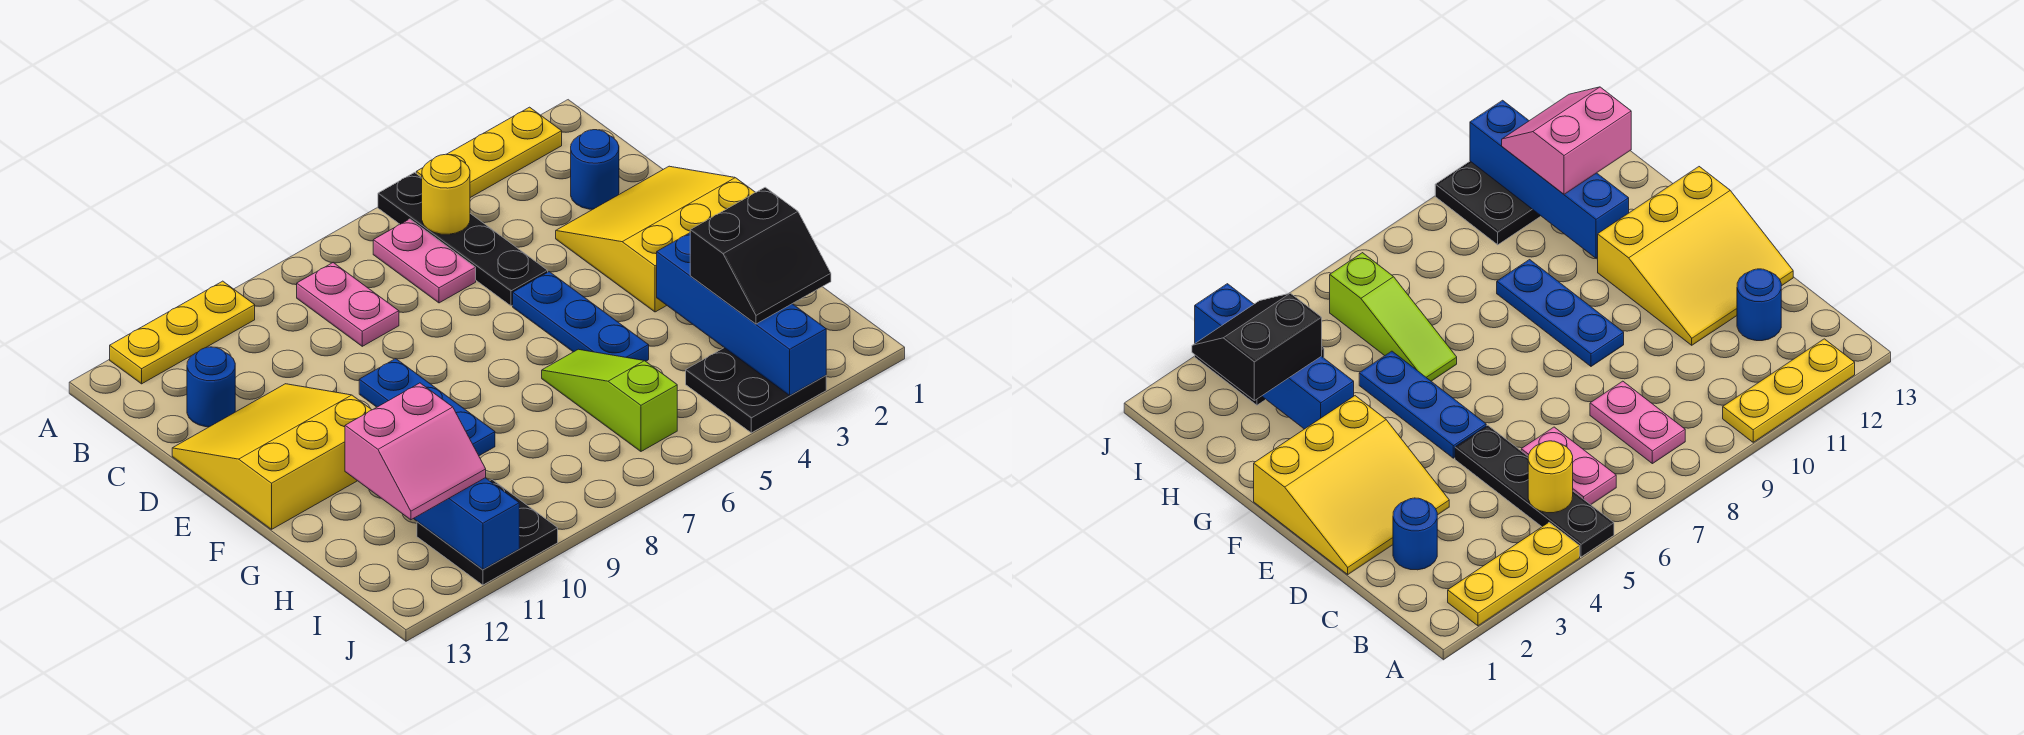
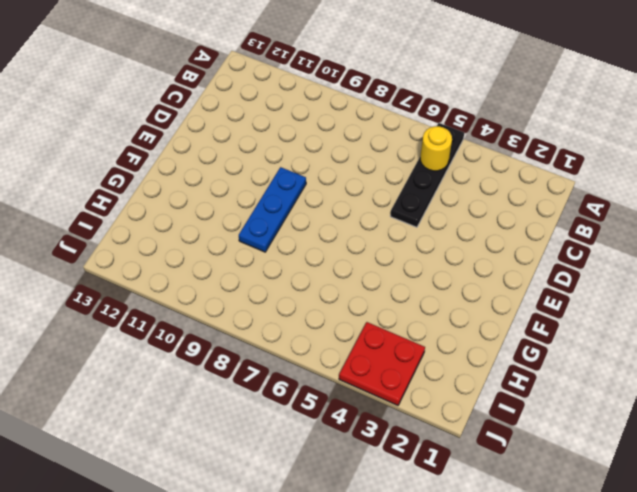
red 2x2 plate [339,322,425,405] -> black 2x2 plate [686,348,826,433]
none -> yellow 1x3 plate [416,107,562,198]
none -> yellow 1x3 plate [110,281,255,384]
none -> pink 1x2 plate [373,219,476,303]

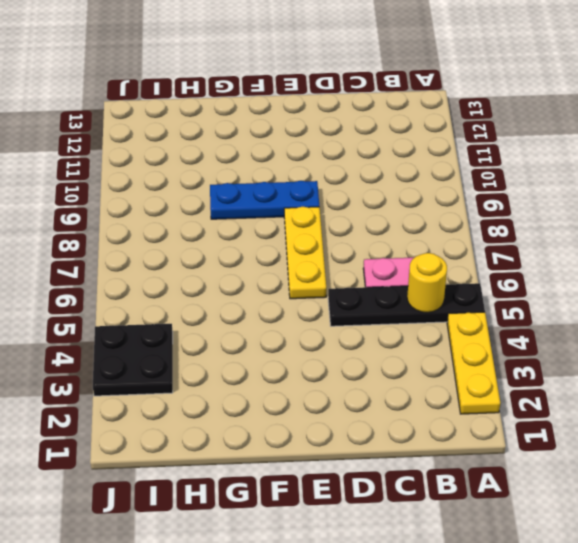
yellow 1x3 plate [284,207,326,299] -> yellow 1x3 plate moved to [110,281,255,384]
none -> pink 1x2 plate [297,263,399,346]
none -> blue 1x1 round brick [571,130,619,209]
none -> blue 1x1 round brick [187,347,235,427]

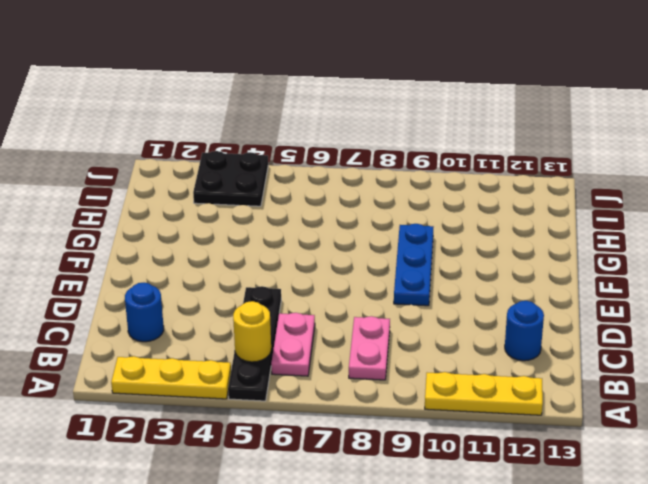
none -> yellow 3x3 slope [556,166,755,312]
none -> yellow 3x3 slope [172,384,372,529]
none -> blue 1x3 plate [513,272,649,361]

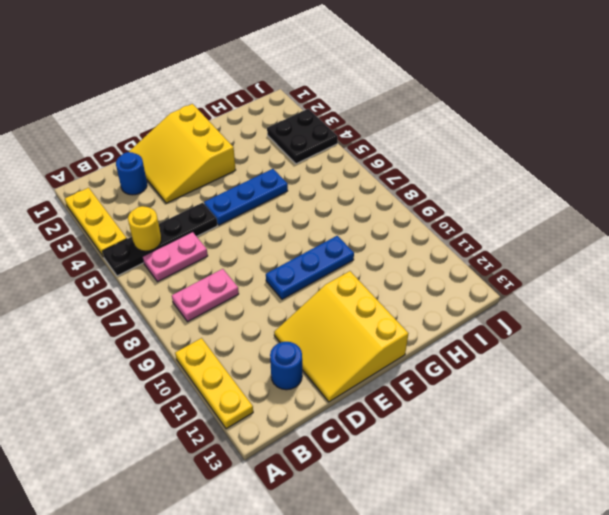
none -> lime 1x3 slope [542,349,677,451]
none -> black 2x2 plate [417,480,558,585]
none -> blue 1x4 brick [657,233,826,395]

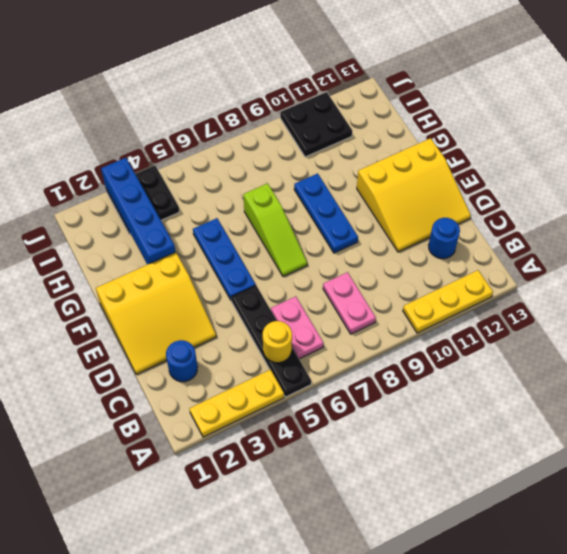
lime 1x3 slope [243,183,307,277] -> lime 1x3 slope moved to [542,349,677,451]
none -> blue 1x4 brick [414,478,519,570]
none -> black 2x2 slope [690,187,831,324]
none -> pink 2x2 slope [345,383,486,520]

